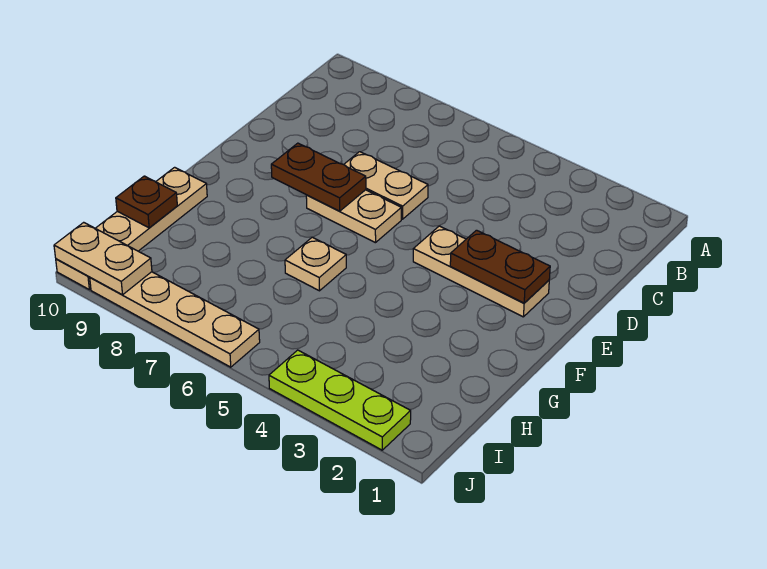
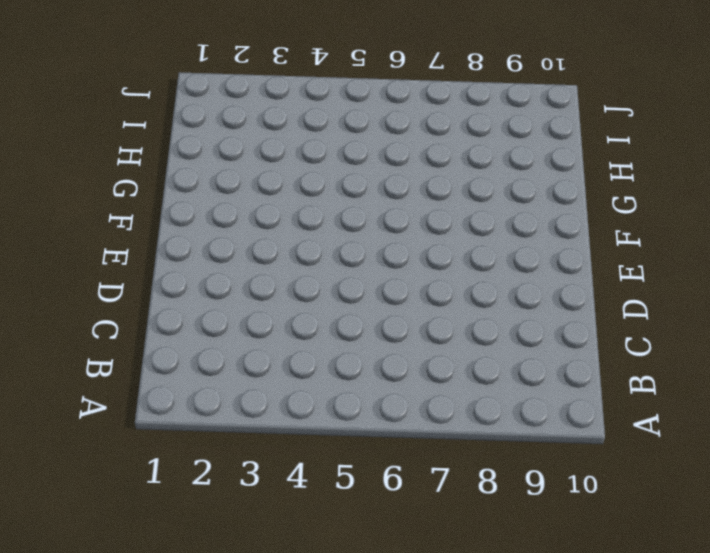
none -> tan 1x2 plate [344,152,428,219]
none -> tan 1x3 plate [413,226,549,317]

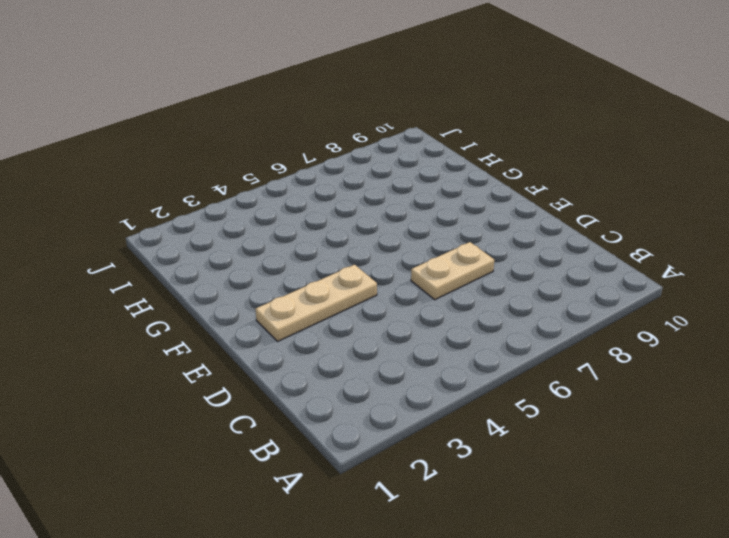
none -> tan 1x2 plate [306,190,401,243]
none -> tan 1x1 plate [285,237,346,291]

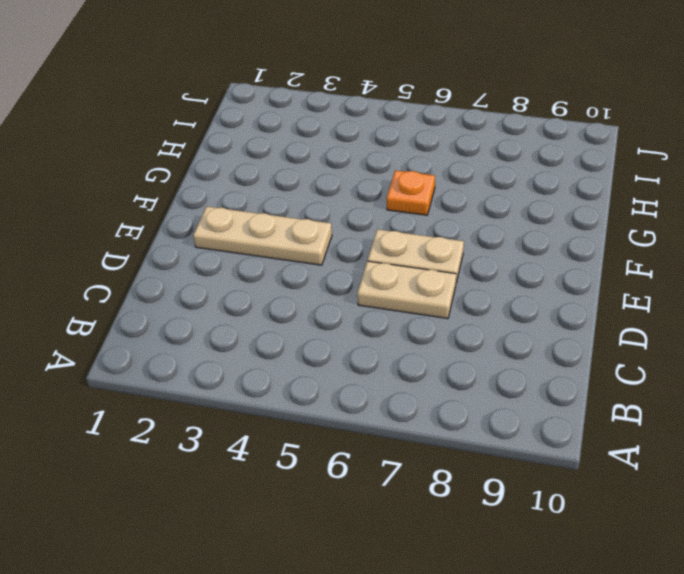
orange 1x1 plate [387,170,435,215] -> tan 1x1 plate [285,237,346,291]
none -> tan 1x4 plate [56,167,207,290]
none -> lime 1x3 plate [269,350,411,450]

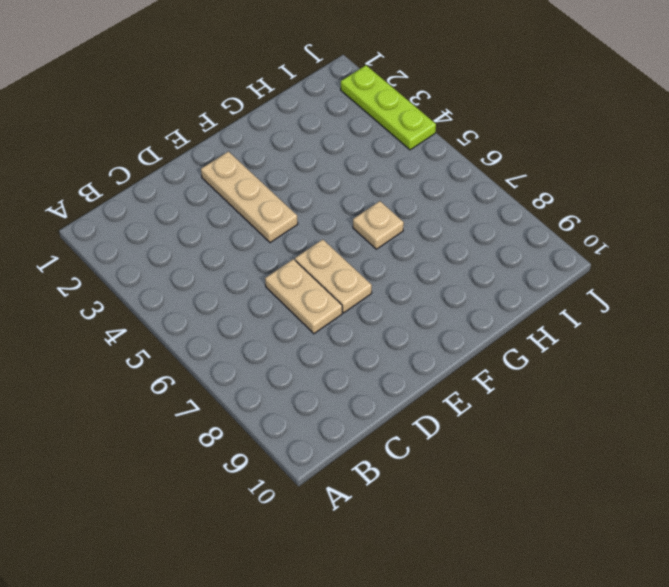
none -> tan 1x4 plate [56,167,207,290]
none -> tan 1x4 plate [90,272,260,367]

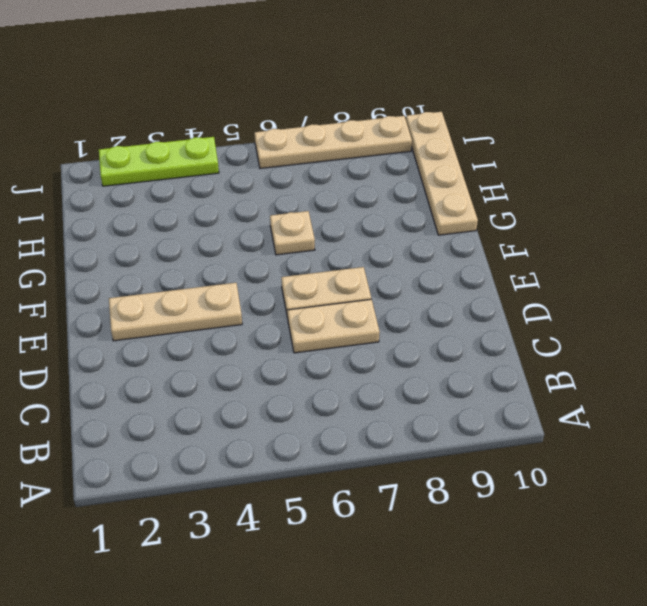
none -> brown 1x2 plate [450,230,550,303]
none -> brown 1x2 plate [271,143,366,211]

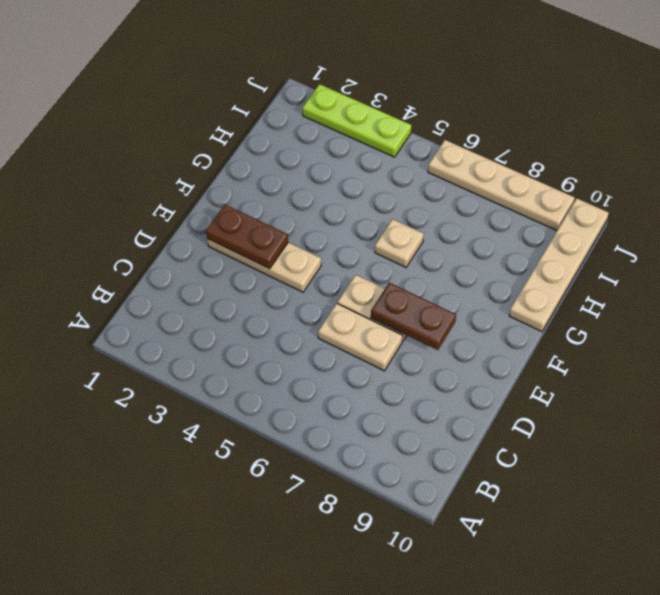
none -> brown 1x1 plate [116,176,177,228]
none -> tan 1x2 plate [54,222,152,295]

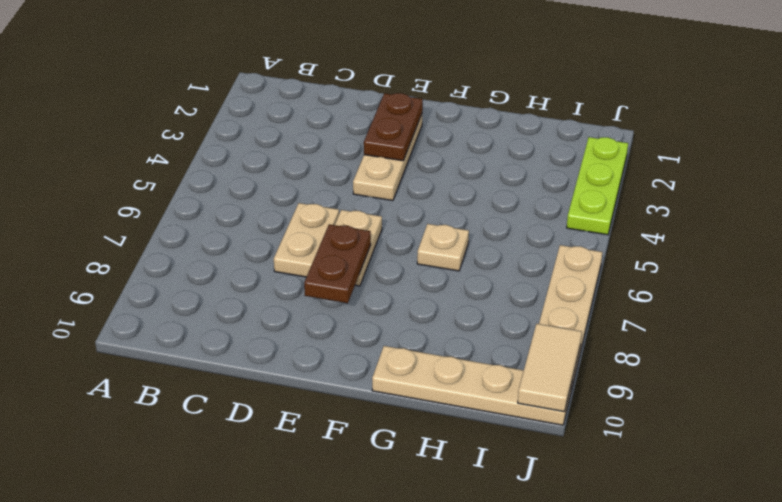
tan 1x2 tile [518,324,582,412] -> tan 1x2 plate [54,222,152,295]
none -> brown 1x1 plate [116,176,177,228]

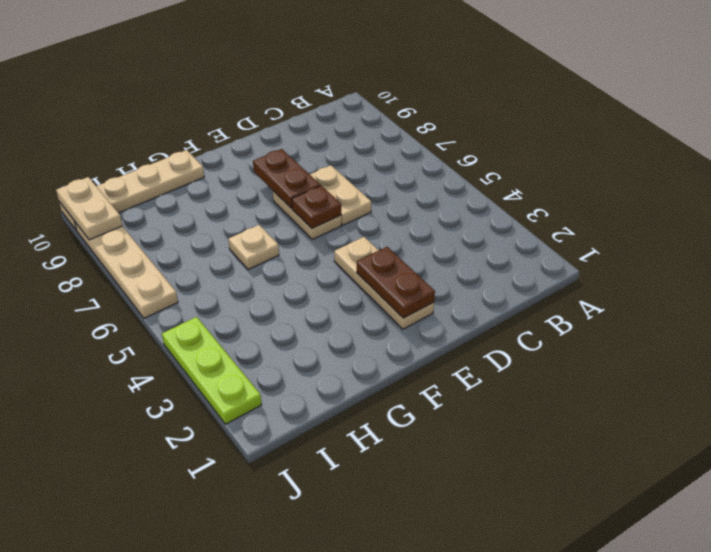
brown 1x1 plate [292,186,341,228] -> brown 1x1 plate moved to [116,176,177,228]

